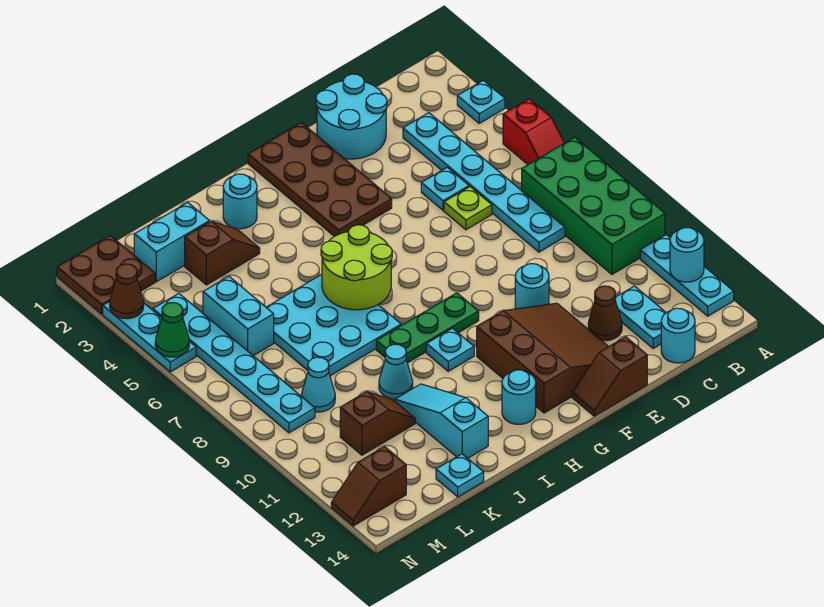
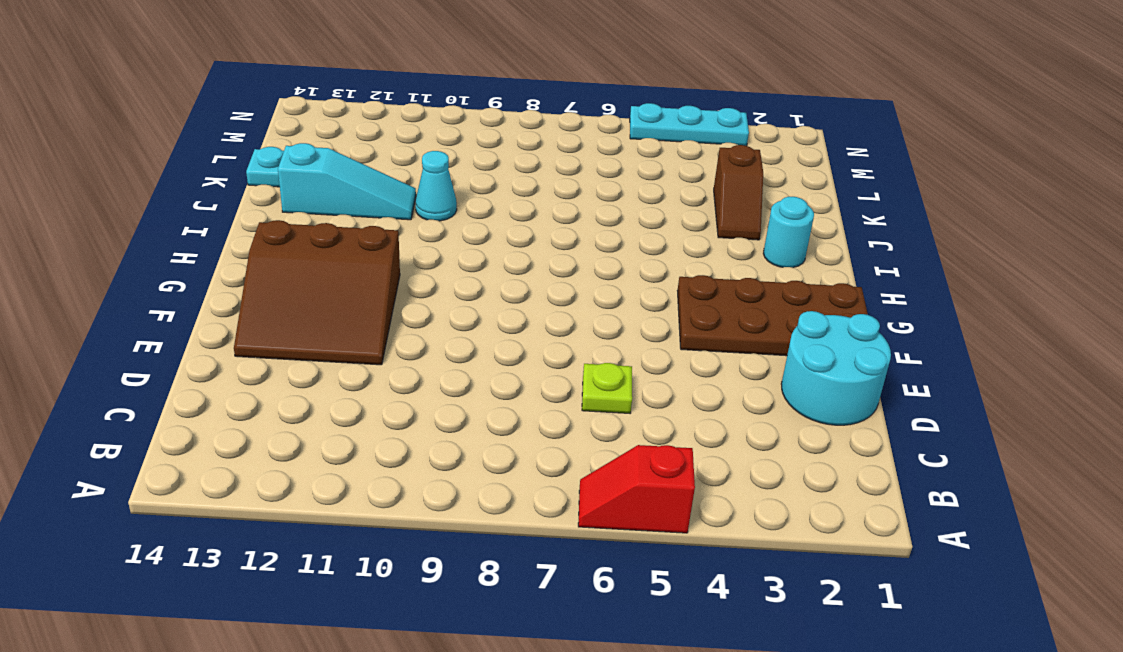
none -> cyan 1x1 plate [457,80,505,123]
none -> green 2x4 brick [522,137,665,274]
none -> cyan 1x3 plate [640,235,734,316]
none -> cyan 1x6 plate [403,113,565,252]

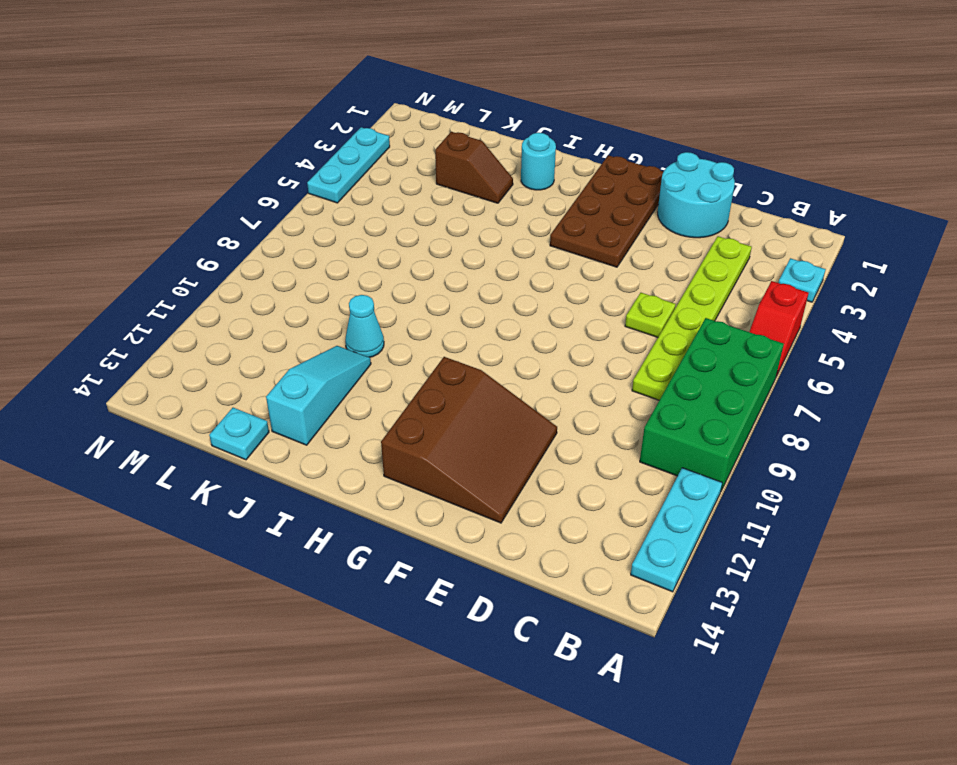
lime 1x6 plate [632,236,752,400] -> cyan 1x6 plate [403,113,565,252]
none -> cyan 1x2 plate [615,286,666,348]
none -> cyan 1x1 round brick [661,308,695,363]
none -> cyan 1x1 plate [421,167,469,210]
none -> brown 1x1 cone [588,286,622,341]

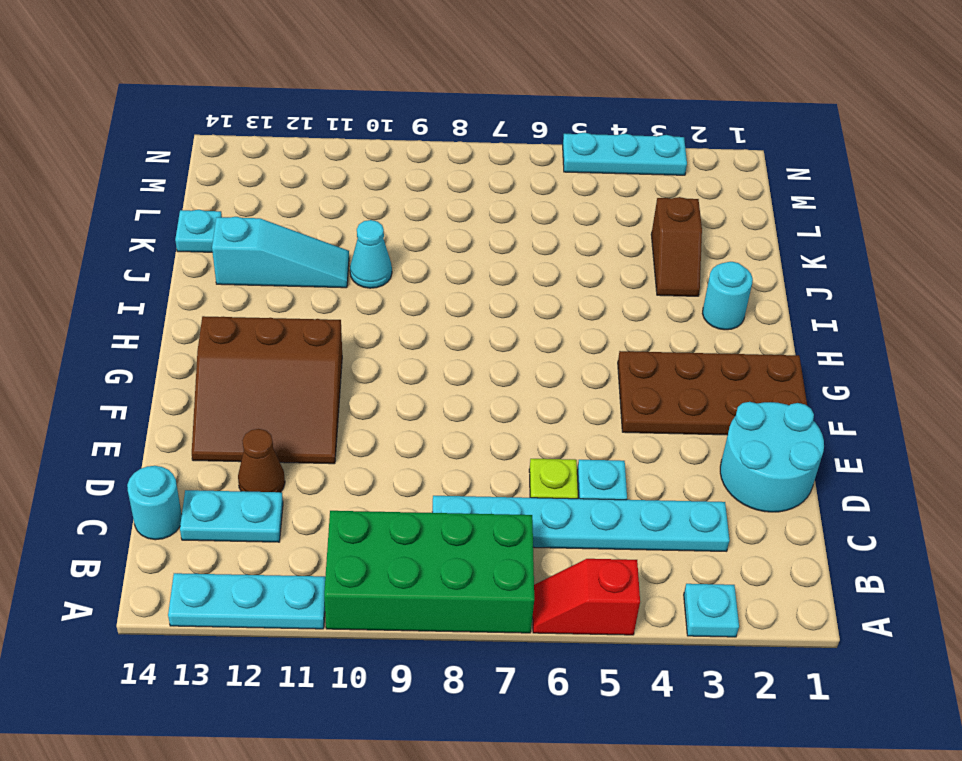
none -> cyan 1x1 round brick [515,264,549,309]
none -> brown 1x2 slope [572,337,647,416]
none -> green 1x3 plate [376,293,479,363]
none -> cyan 1x1 plate [426,328,474,371]

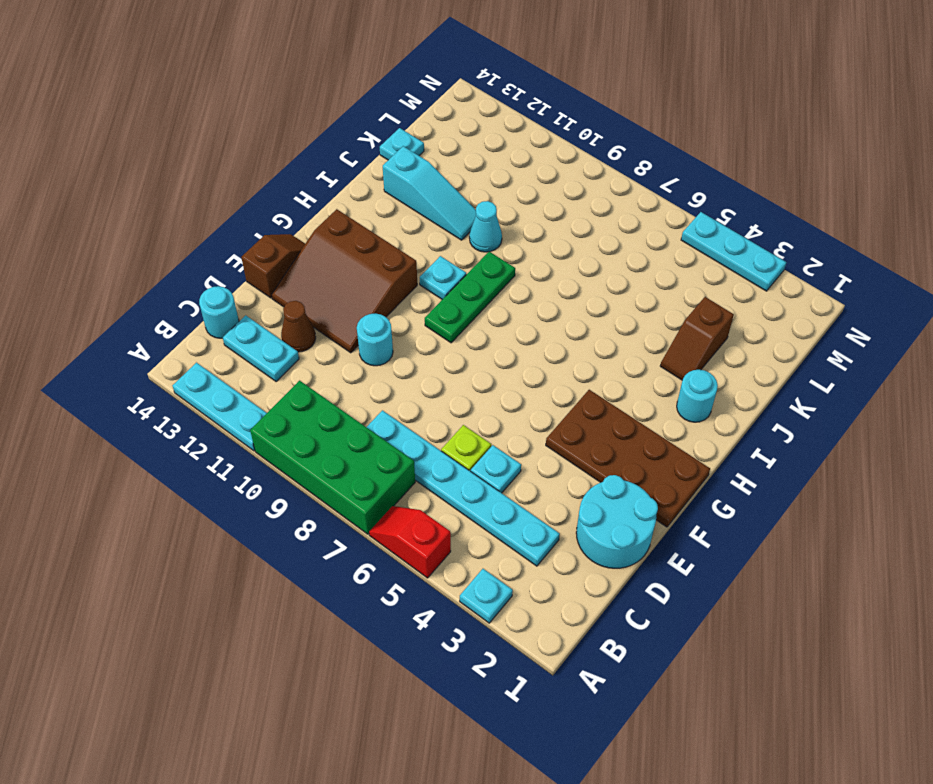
none -> cyan 1x1 round brick [502,370,536,424]
none -> cyan 3x3 plate [266,274,401,376]
none -> cyan 1x2 brick [134,202,209,282]
none -> brown 1x2 slope [340,392,415,455]

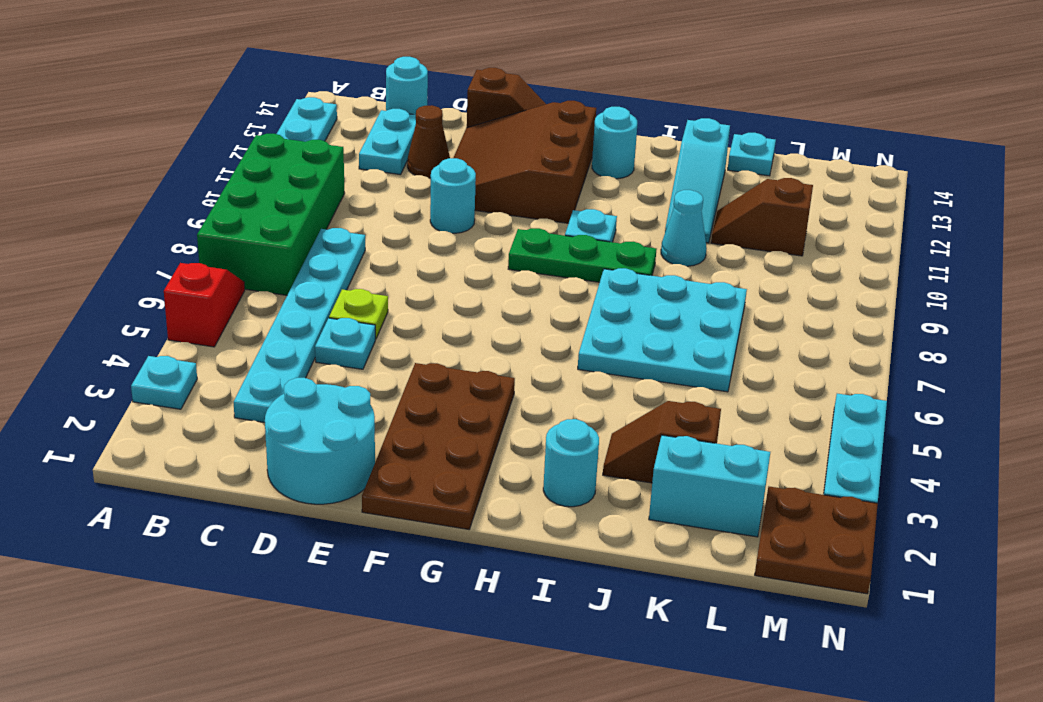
none -> cyan 1x2 brick [203,277,274,356]
none -> cyan 1x1 cone [301,357,335,412]
none -> cyan 1x6 plate [153,293,315,433]
none -> brown 1x2 slope [331,447,406,526]

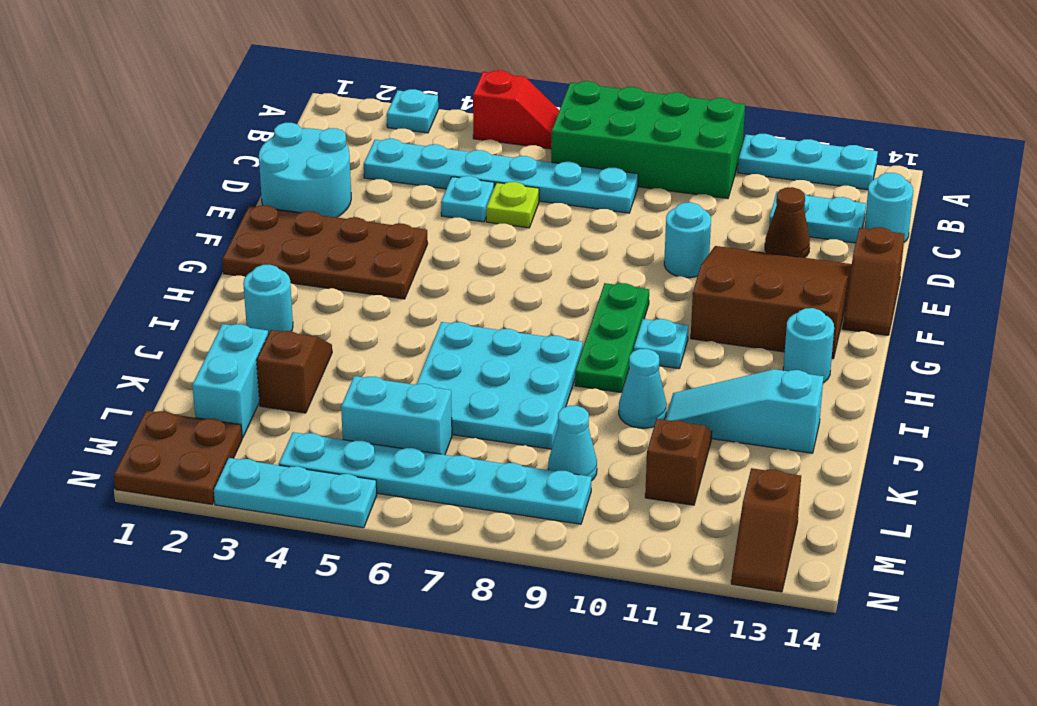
none -> cyan 1x1 plate [436,454,484,497]
none -> cyan 1x1 round brick [670,228,704,282]
none -> lime 2x2 round brick [321,225,392,310]
none -> brown 1x1 cone [110,264,144,319]

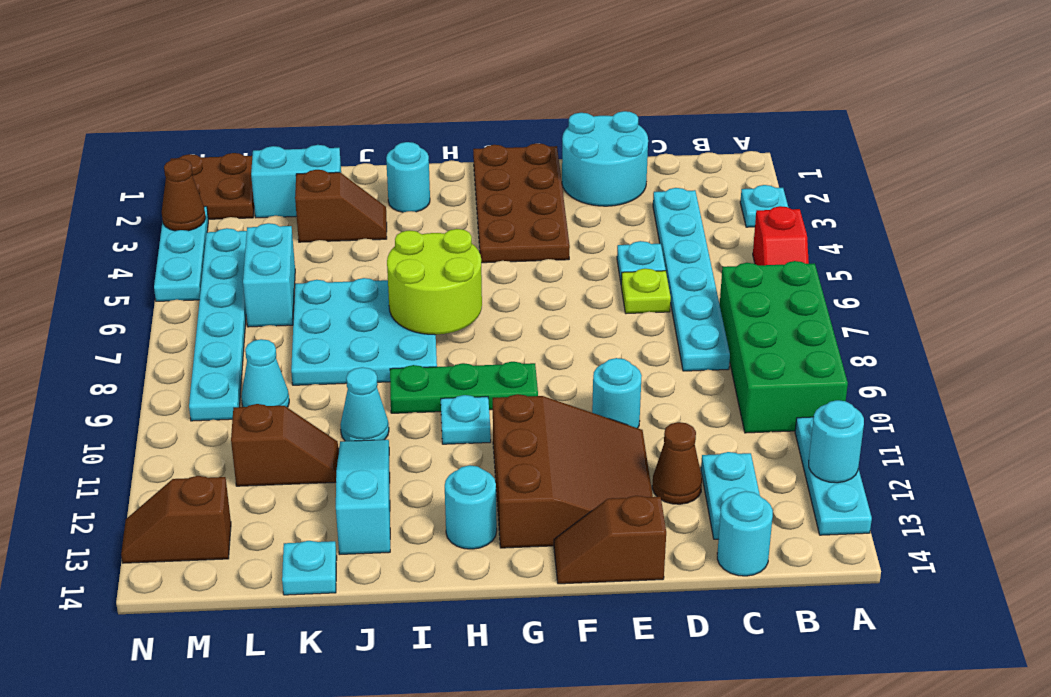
none -> green 1x1 cone [155,303,189,357]

